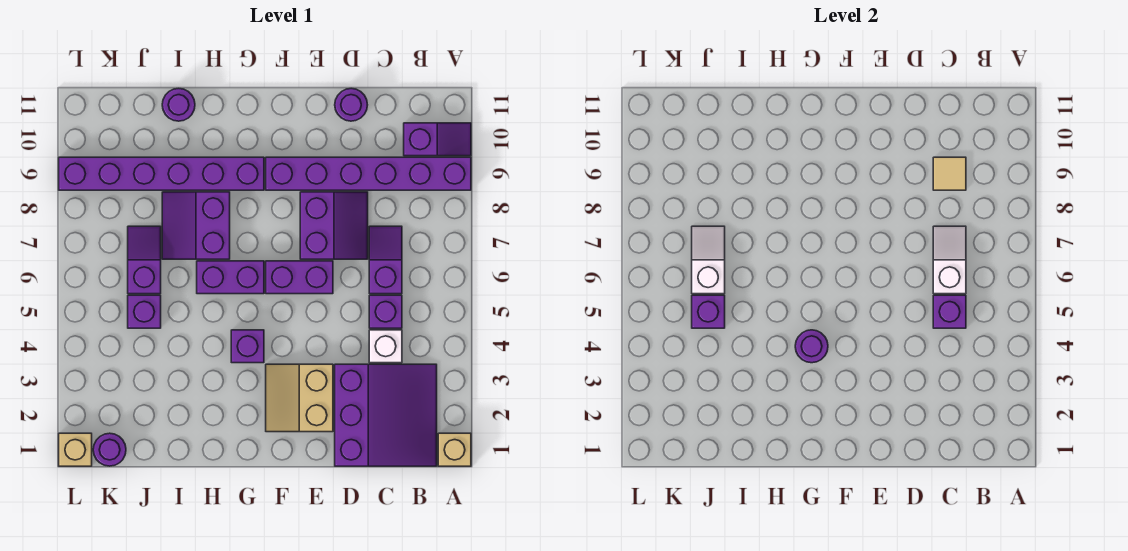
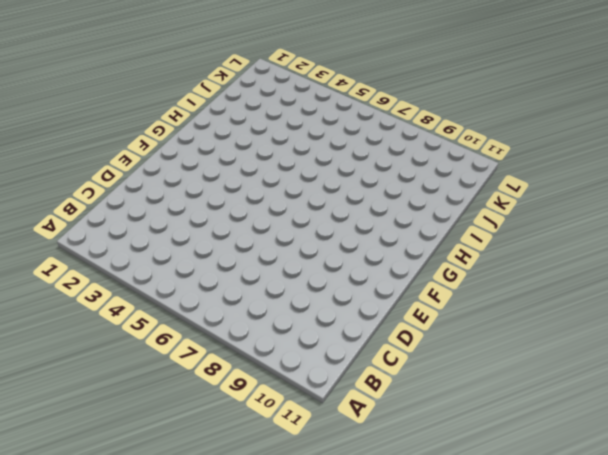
none -> tan 1x1 brick [438,433,471,466]
none -> purple 1x6 brick [266,157,471,190]
none -> purple 1x2 slope [404,123,471,156]

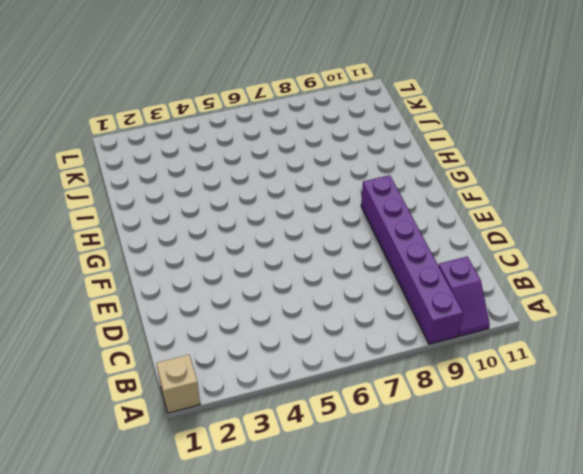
none -> purple 3x3 slope [335,364,437,466]
none -> white 1x1 brick [369,330,402,363]
none -> purple 1x1 brick [369,295,402,328]

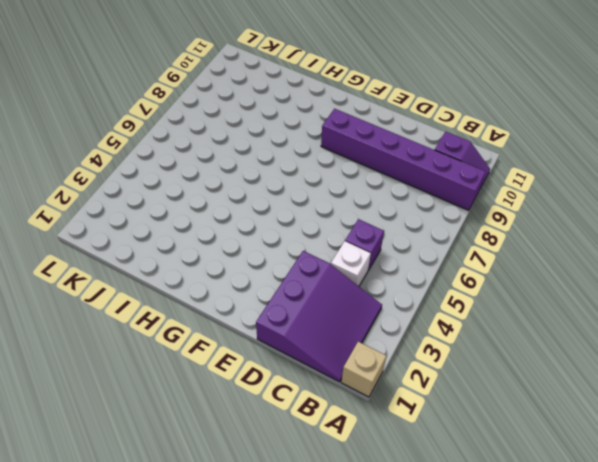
none -> purple 1x2 slope [369,226,402,294]
none -> purple 2x2 slope [300,192,368,259]
none -> purple 1x1 round brick [335,88,367,121]

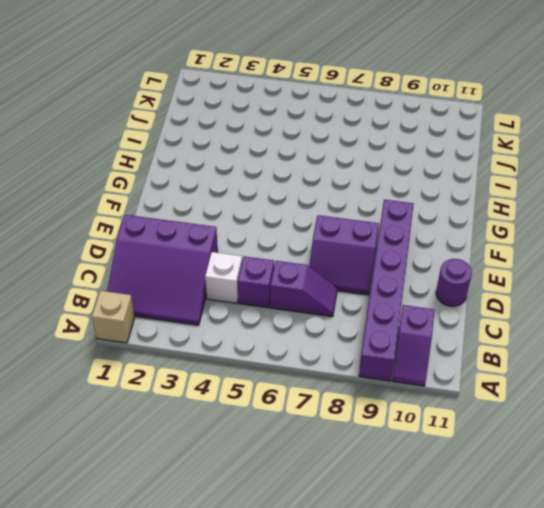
none -> tan 2x2 slope [266,364,333,432]
none -> purple 1x2 brick [266,261,333,294]
none -> purple 1x1 brick [231,330,264,363]

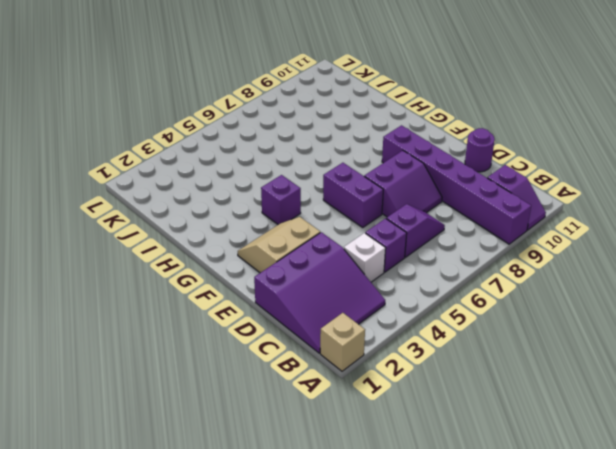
none -> purple 1x2 brick [197,261,264,294]
none -> purple 1x6 brick [59,157,264,190]
none -> purple 2x2 slope [162,192,230,259]

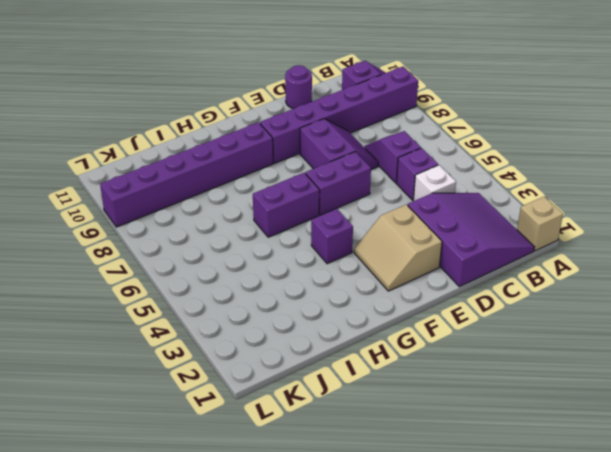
none -> purple 2x2 slope [162,192,230,259]
none -> purple 1x1 round brick [162,88,195,121]
none -> purple 1x1 brick [128,295,161,328]

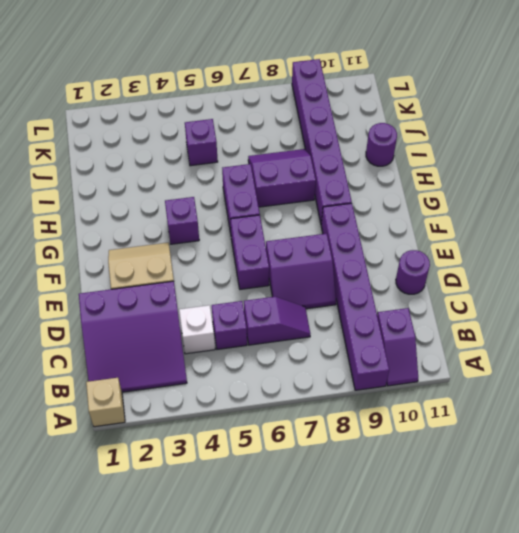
none -> purple 1x2 slope [128,226,161,294]
none -> purple 1x1 round brick [93,433,126,466]
none -> tan 1x1 brick [59,433,92,466]

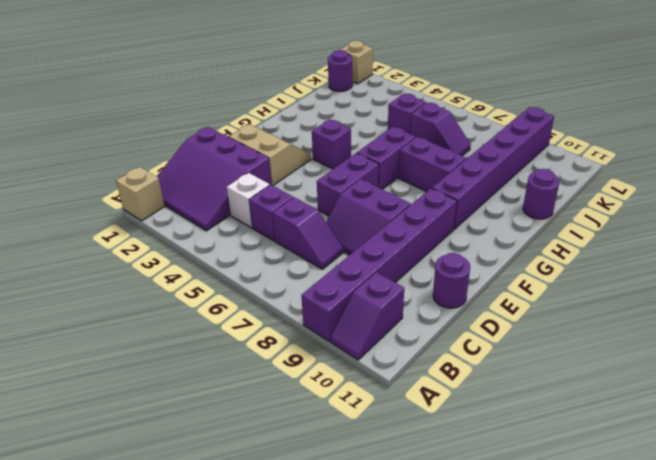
none -> purple 1x1 brick [933,295,966,328]
none -> white 1x2 slope [933,226,966,294]
none -> tan 1x1 tile [933,157,966,190]

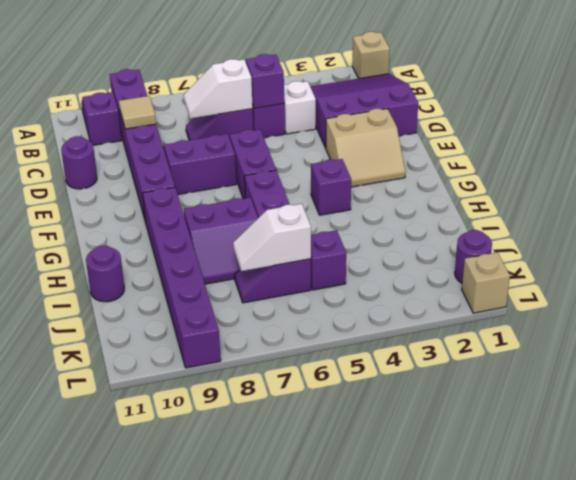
none -> purple 1x1 round brick [795,330,828,363]
none -> purple 1x1 brick [692,295,725,328]

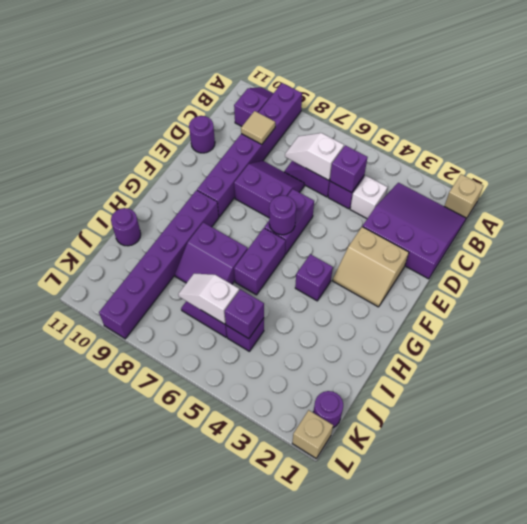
purple 1x1 round brick [269,195,296,235] -> purple 1x1 round brick moved to [795,330,828,363]

